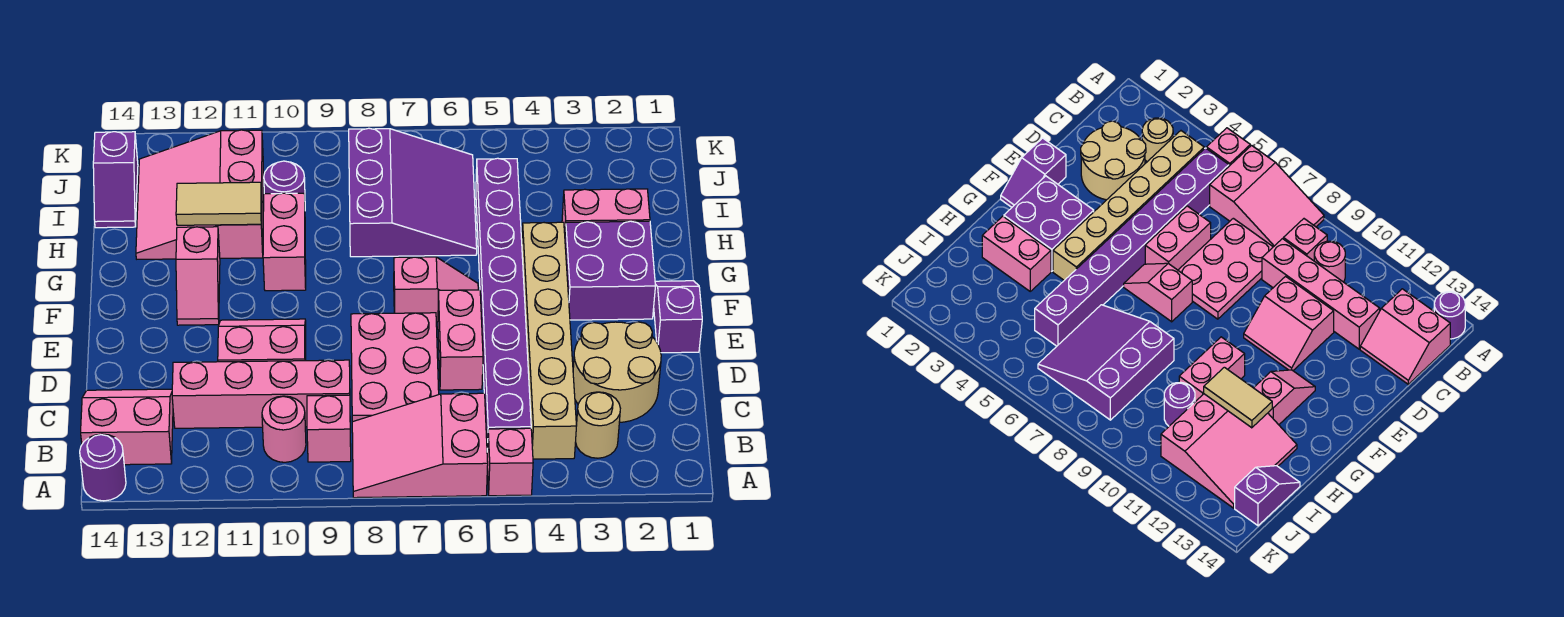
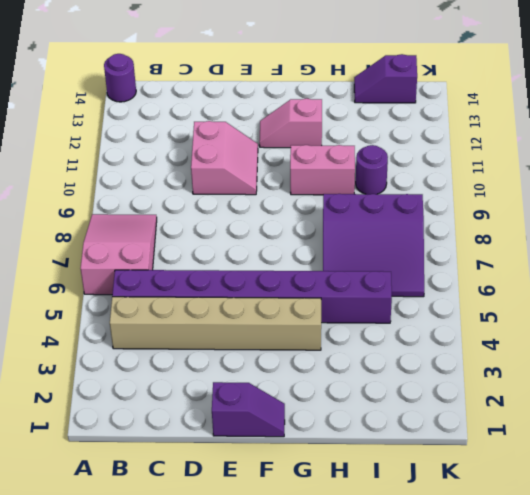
none -> pink 1x1 brick [487,428,533,496]
none -> tan 1x1 round brick [576,392,620,458]
none -> pink 1x1 brick [307,395,351,462]

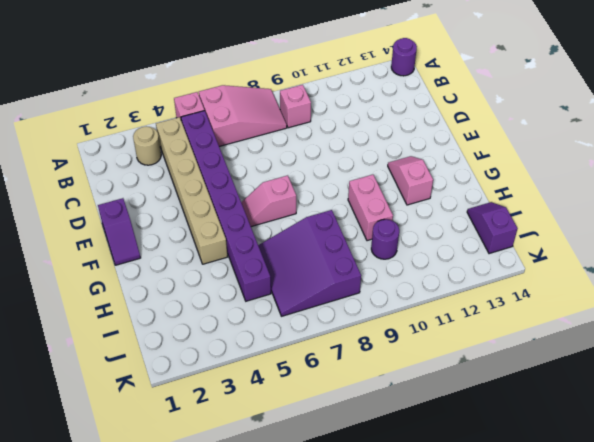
none -> pink 1x1 round brick [262,396,306,462]
none -> pink 2x2 slope [81,389,173,465]
none -> tan 2x2 round brick [573,322,661,422]

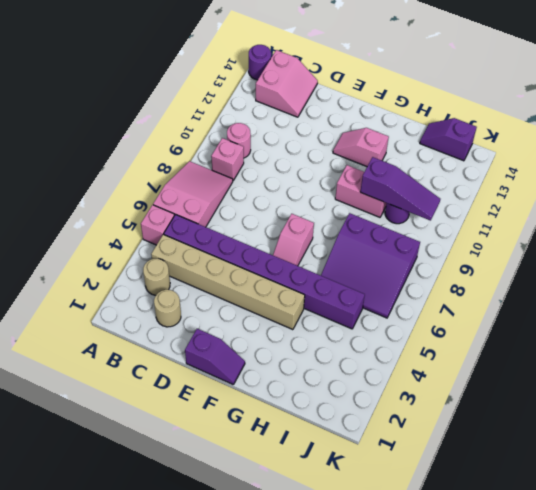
tan 1x1 round brick [154,290,181,327] -> tan 2x2 round brick [573,322,661,422]
purple 1x3 slope [360,157,440,221] -> none
none -> pink 2x3 plate [351,313,439,422]
none -> pink 1x4 brick [172,360,350,428]
none -> pink 1x2 brick [438,290,483,390]

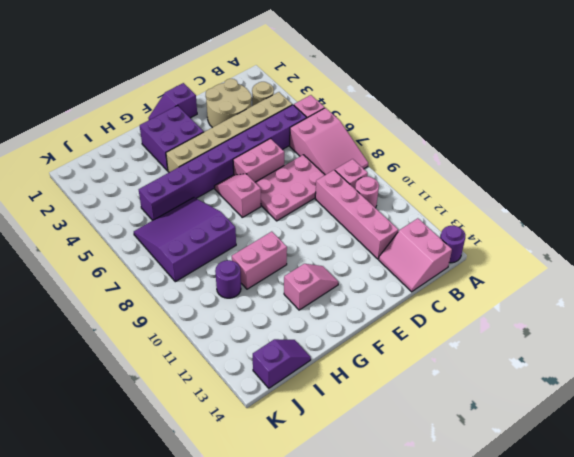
none -> pink 2x2 slope [218,319,306,362]
none -> pink 1x2 brick [562,189,650,233]
none -> pink 3x3 slope [136,130,263,259]

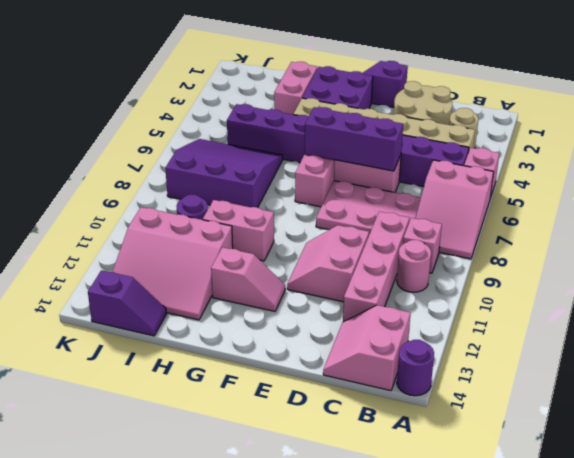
purple 1x3 brick [305,107,403,171] -> none
none -> tan 1x2 tile [176,182,262,225]

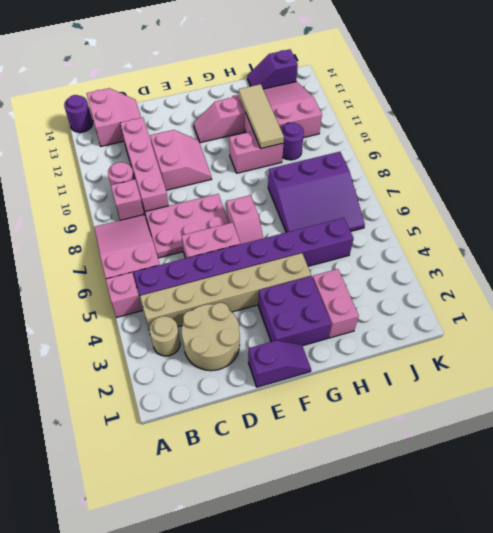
tan 1x3 tile [239,84,284,148] -> tan 1x2 tile [176,182,262,225]

